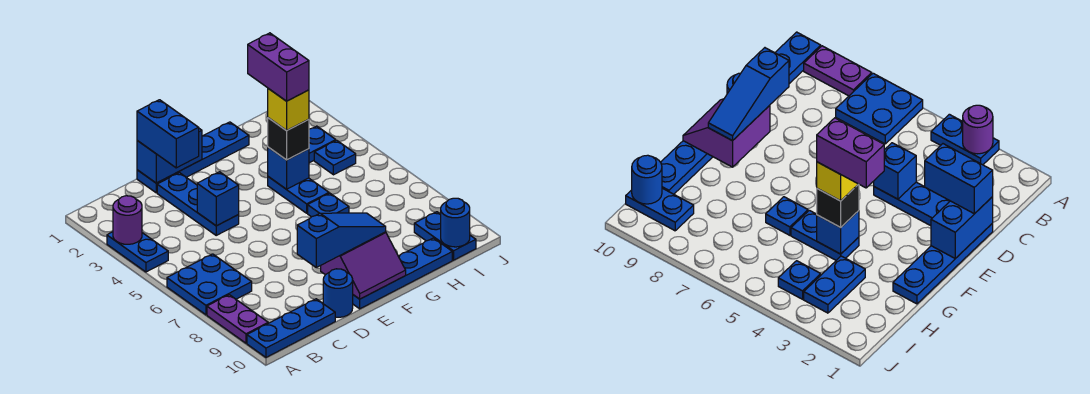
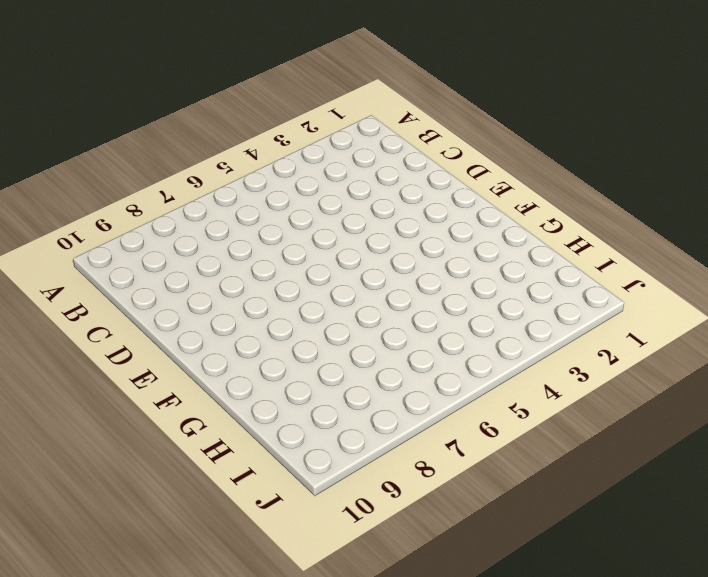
none -> blue 1x2 plate [107,232,168,272]
none -> blue 2x2 plate [167,254,252,315]
none -> purple 1x2 plate [207,295,268,343]

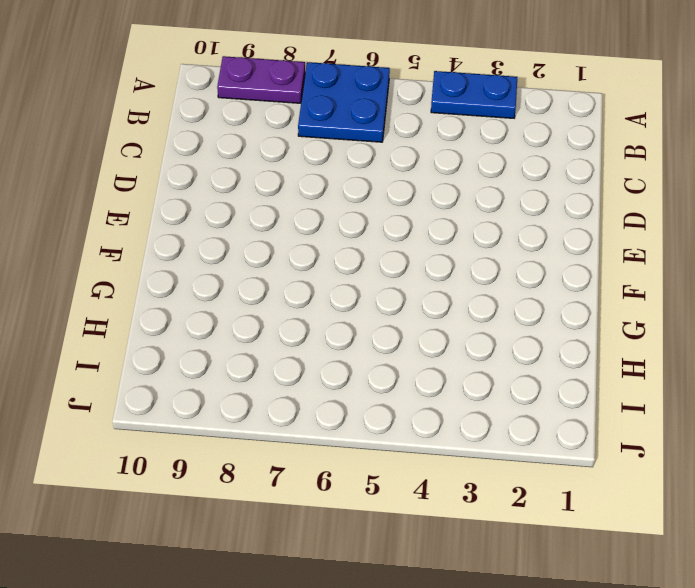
none -> blue 1x3 plate [247,299,335,357]
none -> blue 1x4 plate [137,122,249,193]
none -> blue 1x3 plate [157,173,239,235]

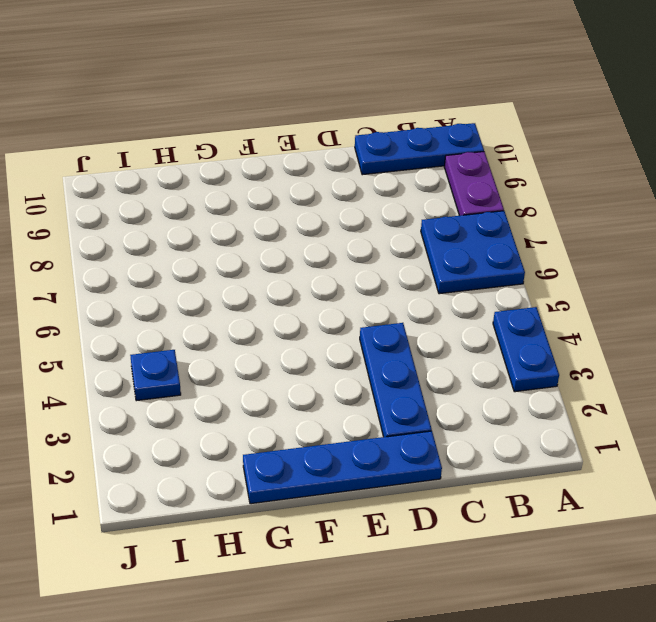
none -> blue 1x1 round brick [323,269,353,317]
none -> blue 1x4 plate [353,238,452,309]
none -> blue 1x2 plate [268,177,329,213]

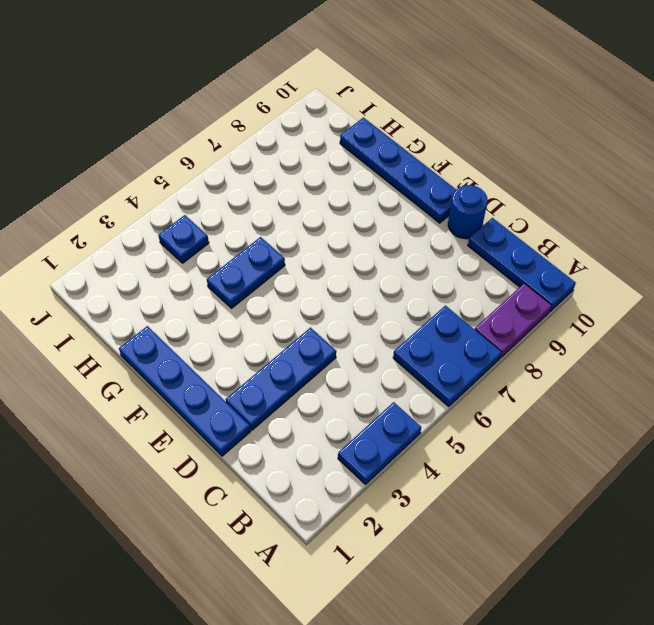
none -> blue 1x1 plate [308,193,349,217]
none -> blue 1x2 plate [309,126,336,163]
none -> blue 1x2 plate [414,212,476,260]

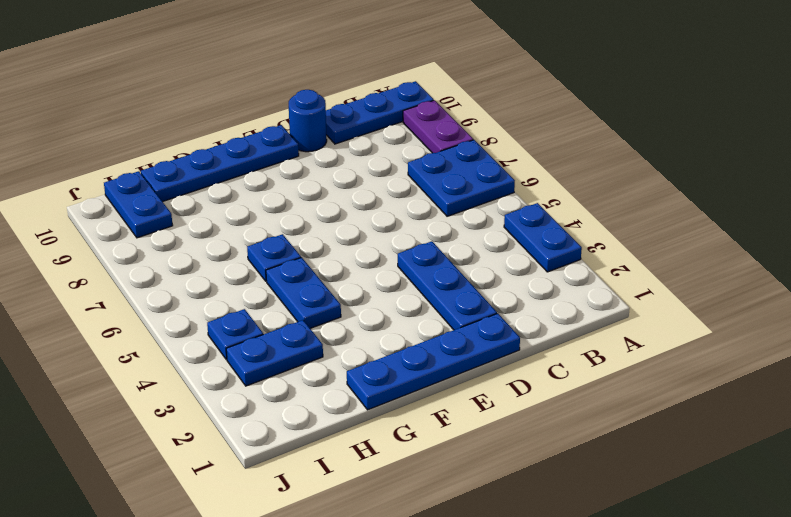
none -> purple 1x1 round brick [113,196,142,244]
none -> blue 1x2 brick [137,129,202,183]
none -> blue 1x1 brick [197,172,239,226]

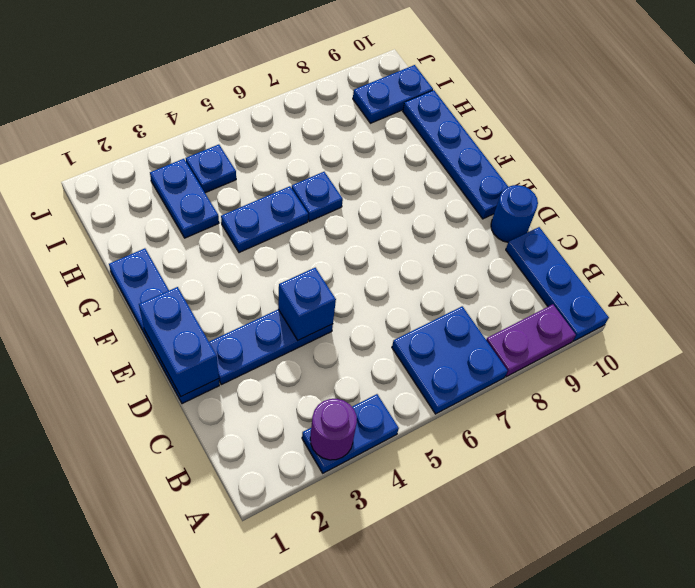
none -> purple 2x2 slope [321,232,406,299]
none -> blue 1x1 brick [268,147,309,189]
none -> blue 1x1 round brick [441,198,470,247]

